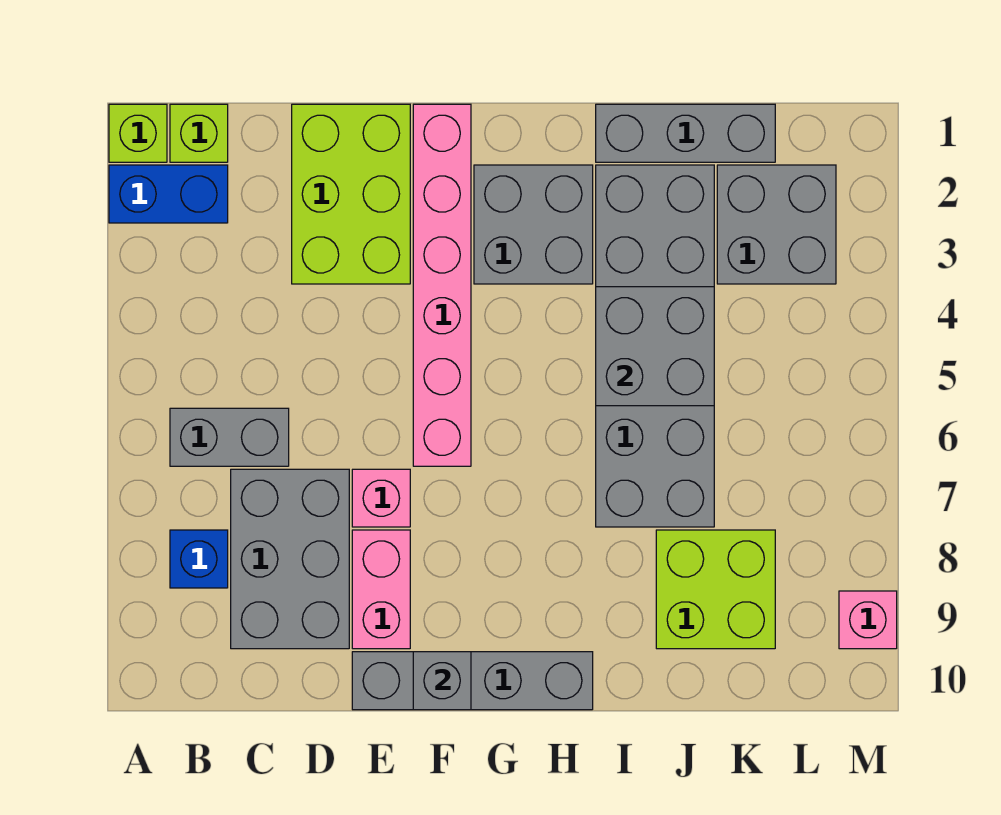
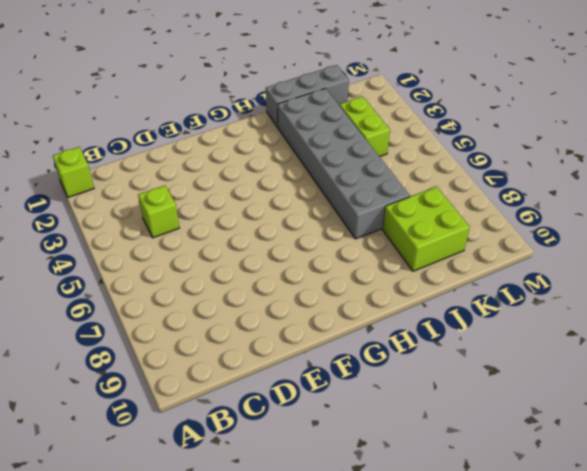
lime 1x1 brick [138,186,179,238] -> lime 1x1 brick moved to [170,104,228,162]
lime 1x2 brick [340,97,390,157] -> grey 2x2 brick [717,165,836,284]
none -> blue 1x2 brick [109,165,228,223]
none -> grey 1x2 brick [170,408,289,466]
none -> blue 1x1 brick [170,530,228,588]

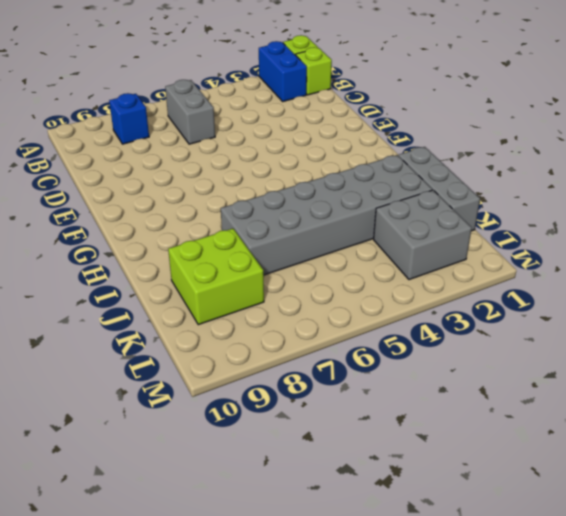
none -> grey 2x3 brick [231,469,349,649]
none -> lime 2x3 brick [292,104,410,284]
none -> pink 1x1 brick [352,469,410,527]

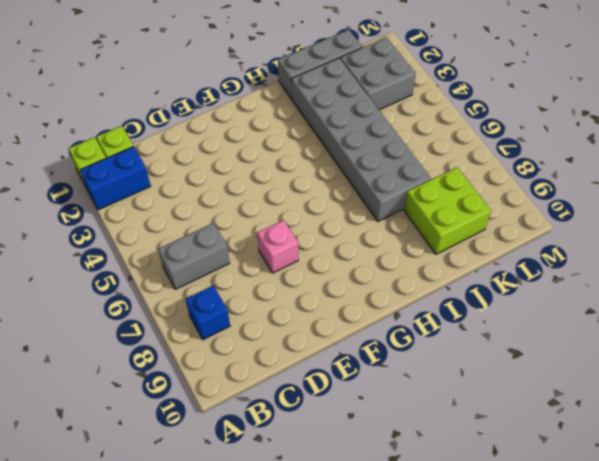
none -> grey 2x3 brick [231,469,349,649]
none -> lime 2x3 brick [292,104,410,284]
none -> pink 1x2 brick [352,530,410,649]

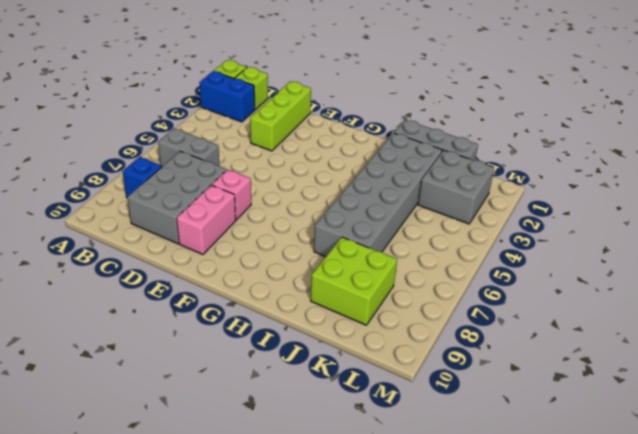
lime 1x3 brick [250,81,311,151] -> lime 2x3 brick [292,104,410,284]
none -> grey 1x4 brick [352,652,593,710]
none -> pink 1x6 brick [413,104,471,466]
none -> grey 2x2 brick [474,165,593,284]

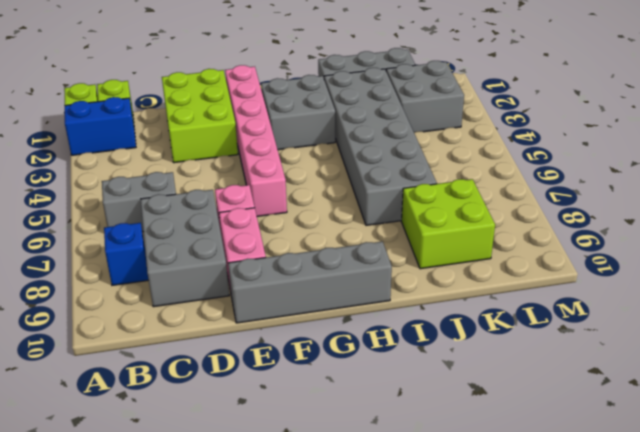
none -> pink 1x1 brick [839,591,897,649]
none -> grey 1x1 brick [413,652,471,710]
none -> grey 2x2 brick [596,287,714,406]

